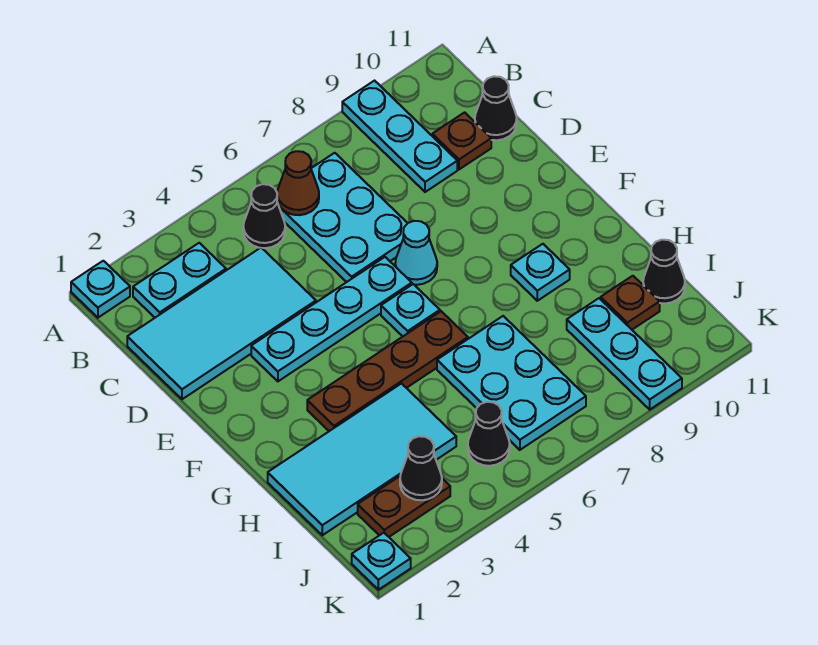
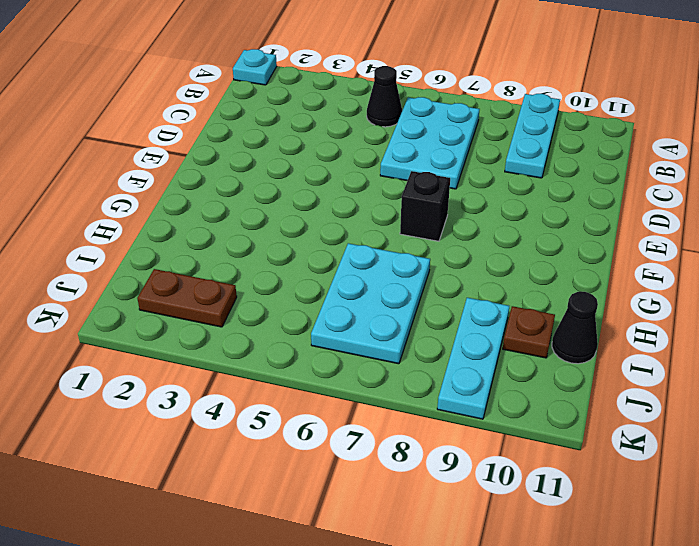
black 1x1 brick [400,171,450,241] -> none
none -> cyan 1x2 plate [133,243,226,318]
none -> cyan 2x4 tile [127,248,316,399]
none -> brown 1x1 plate [432,112,491,169]

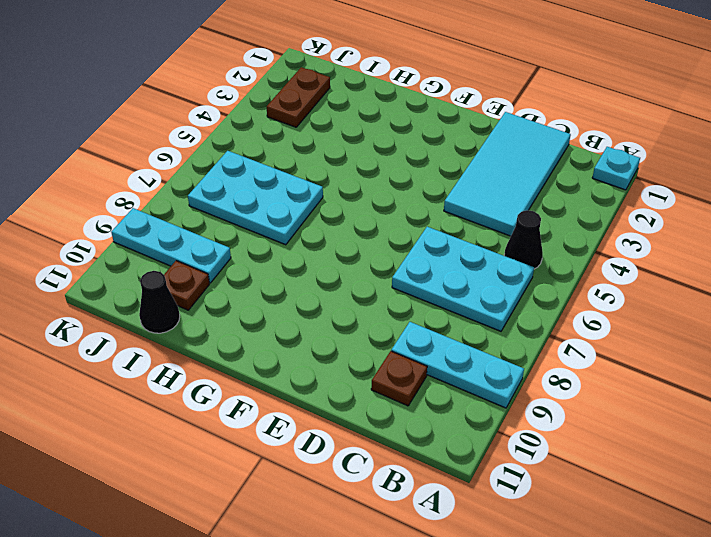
none -> cyan 1x2 plate [133,243,226,318]
none -> black 1x1 cone [475,76,517,140]
none -> cyan 1x4 plate [251,257,412,381]

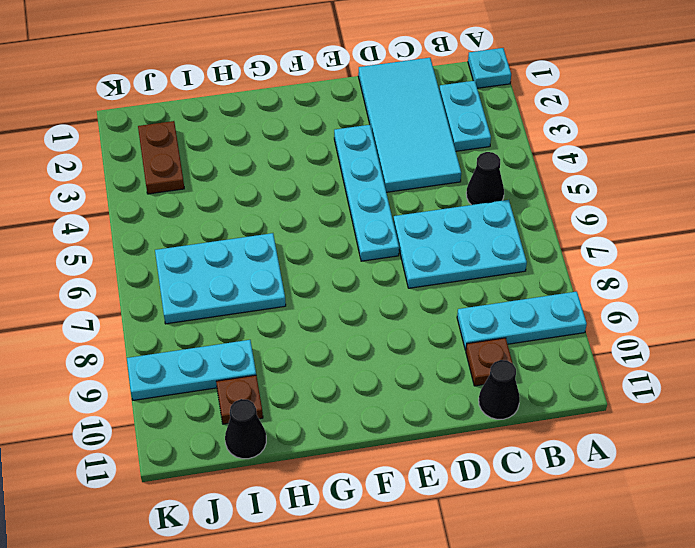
none -> cyan 1x1 cone [395,221,437,285]
none -> cyan 1x1 plate [381,284,440,336]
none -> brown 1x4 plate [307,311,468,431]

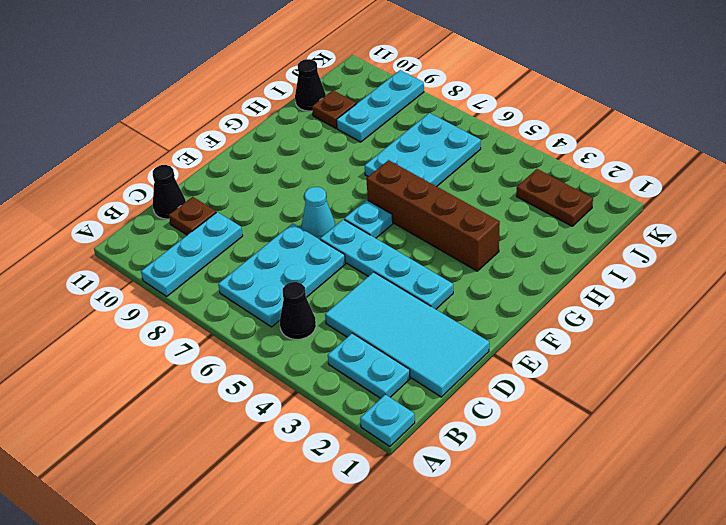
brown 1x4 brick [366,160,500,271] -> brown 1x4 plate [307,311,468,431]
none -> cyan 1x1 plate [511,244,570,301]
none -> cyan 2x4 tile [268,384,456,535]
none -> black 1x1 cone [468,402,510,466]

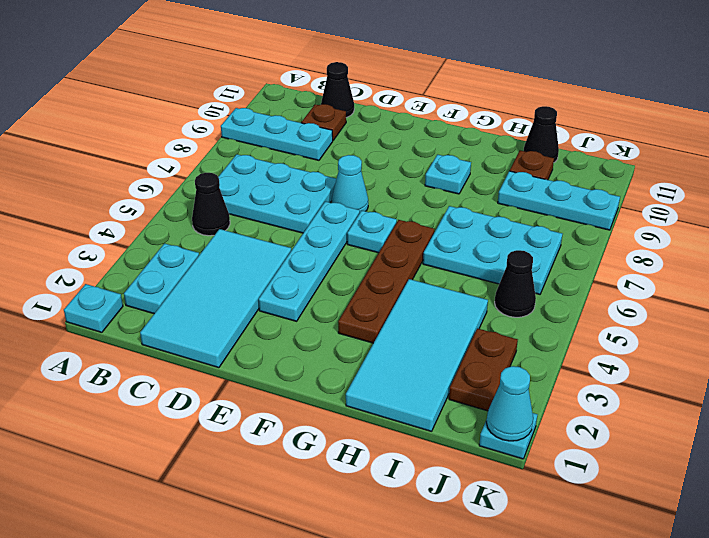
cyan 1x1 cone [486,366,533,441] -> none
none -> brown 1x1 cone [277,151,319,215]
none -> black 1x1 cone [400,436,442,500]

